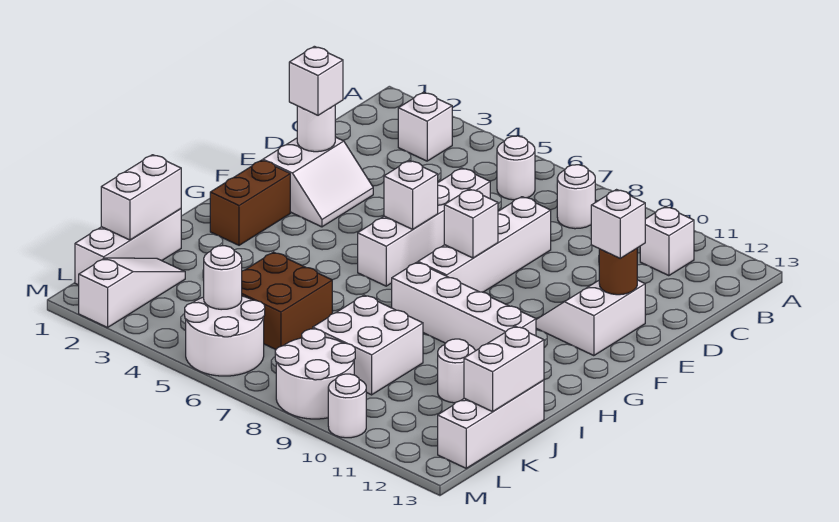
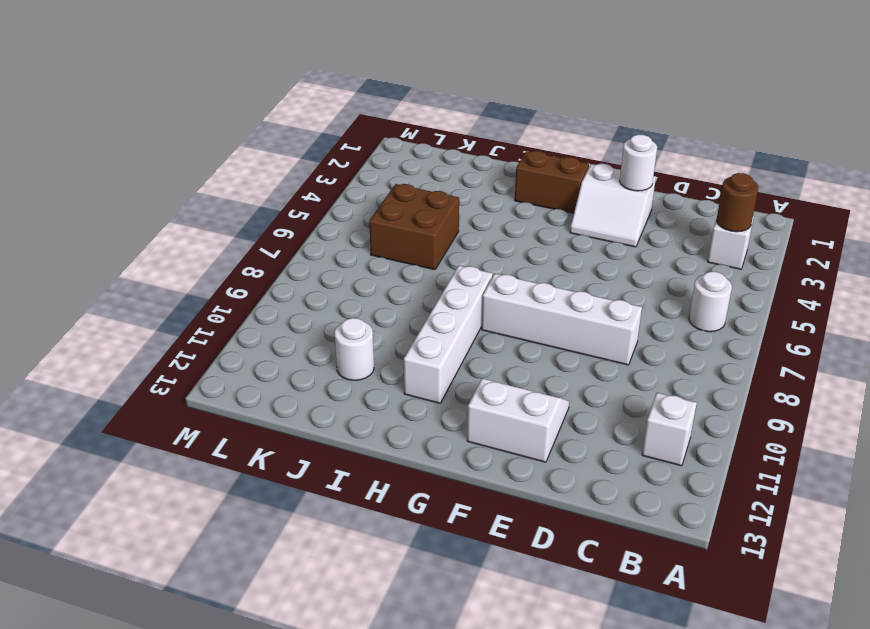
brown 1x1 round brick [717,173,758,232] -> brown 1x1 round brick moved to [599,248,637,295]
none -> white 1x1 round brick [557,165,595,229]
none -> white 1x4 brick [358,168,490,286]
none -> white 1x3 brick [75,209,181,285]

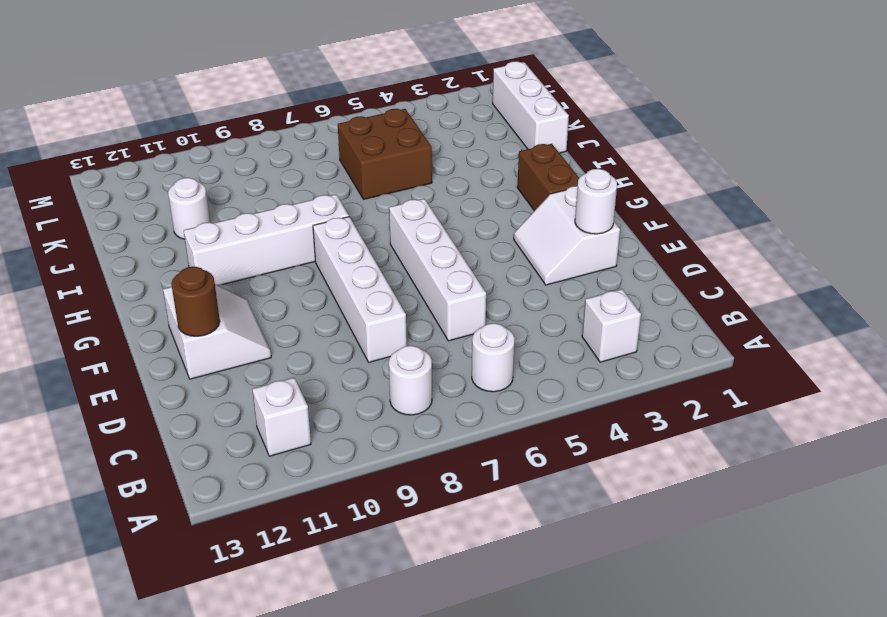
none -> white 2x2 brick [313,295,423,395]
none -> white 1x3 brick [438,380,544,468]
none -> white 1x3 slope [79,258,185,328]

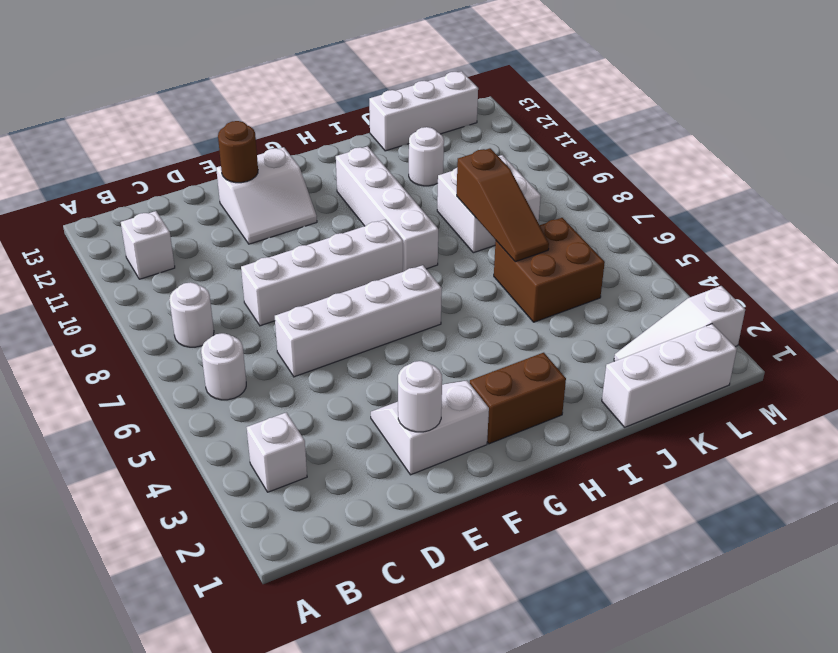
brown 1x3 slope [457,148,549,262] -> none
none -> white 2x2 round brick [185,296,265,376]
none -> white 2x2 round brick [275,329,355,419]
none -> white 1x1 round brick [328,374,366,438]

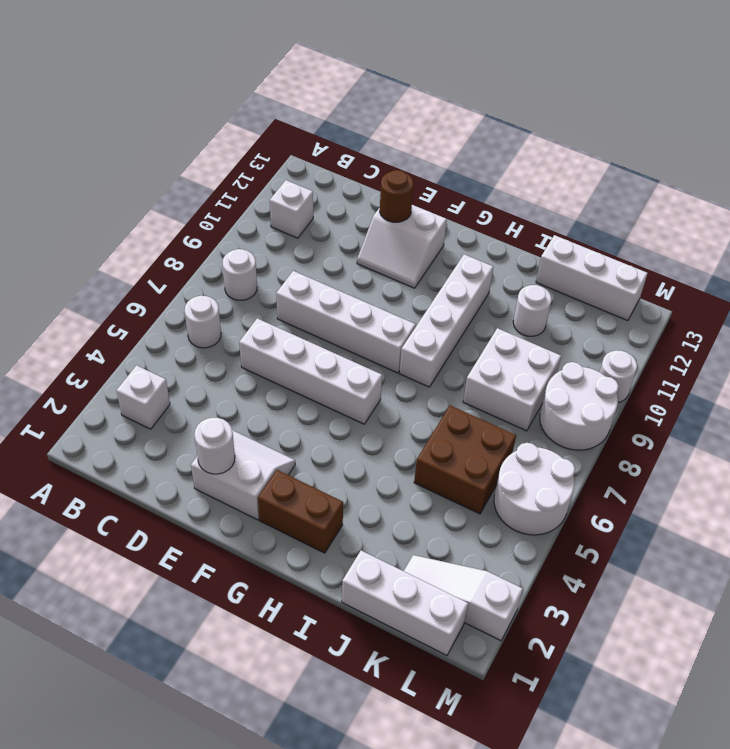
none -> white 1x1 brick [384,160,438,229]
none -> white 1x1 brick [444,189,498,258]
none -> white 1x2 brick [101,155,181,240]

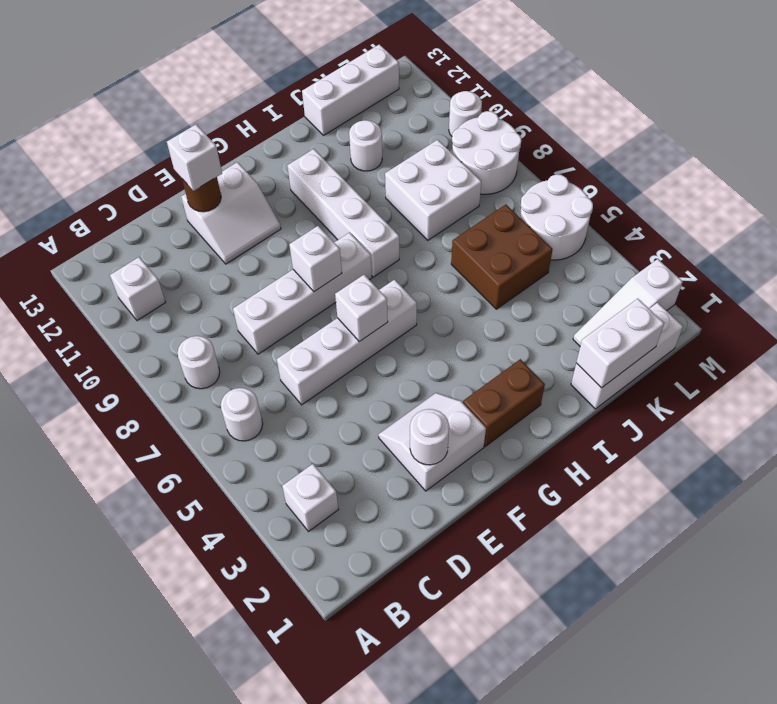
none -> white 1x2 brick [464,326,544,412]
none -> white 1x1 round brick [204,246,242,310]
none -> white 1x1 brick [289,46,343,115]

